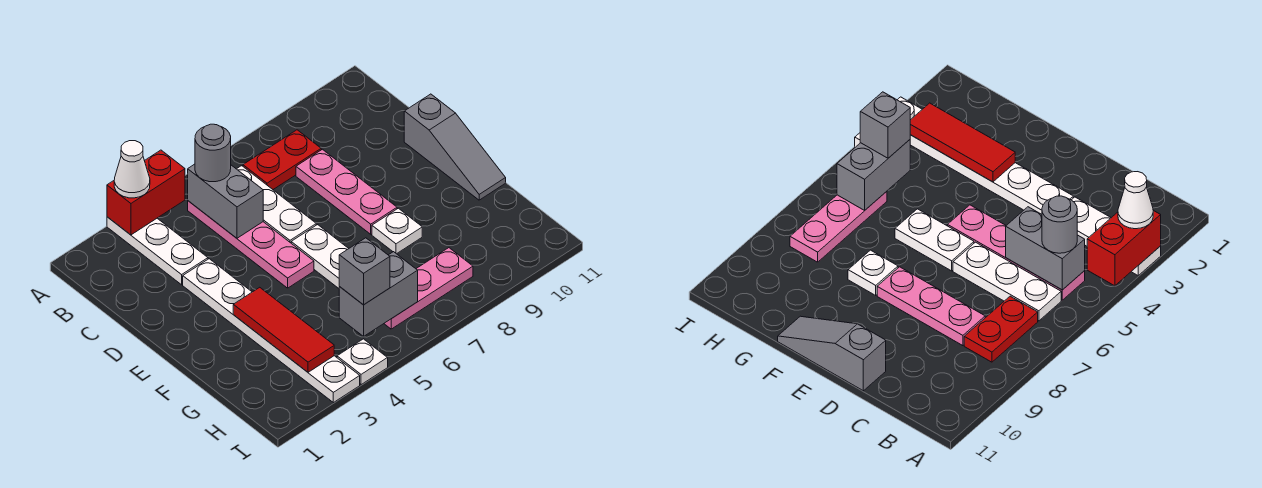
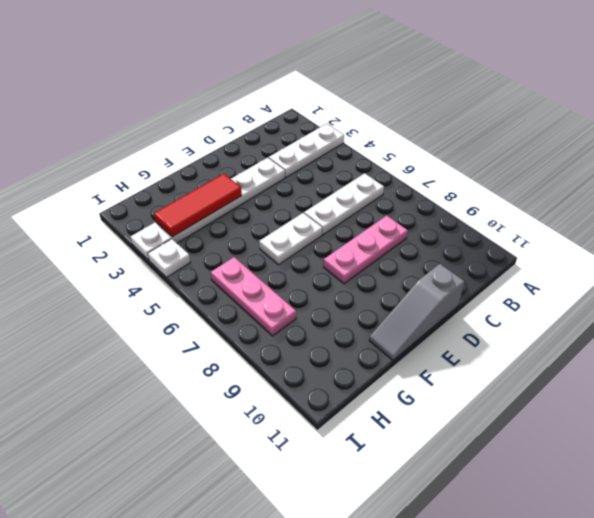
none -> pink 1x4 plate [188,201,314,288]
none -> red 1x2 plate [243,130,321,189]
none -> white 1x1 plate [372,208,422,254]

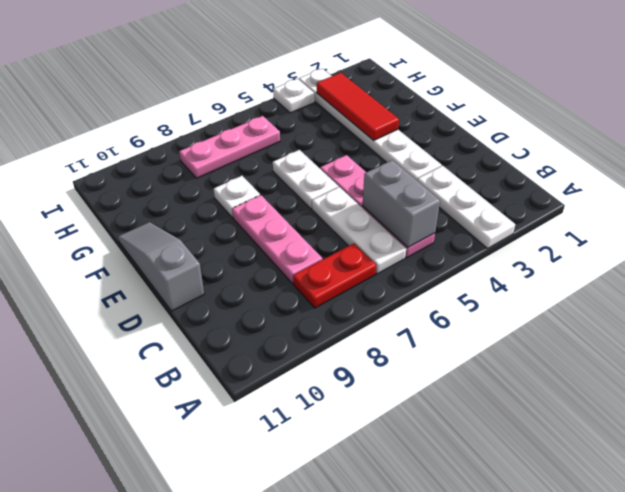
none -> red 1x2 brick [107,150,185,235]
none -> grey 1x2 brick [339,252,418,336]
none -> white 1x1 cone [114,141,150,198]

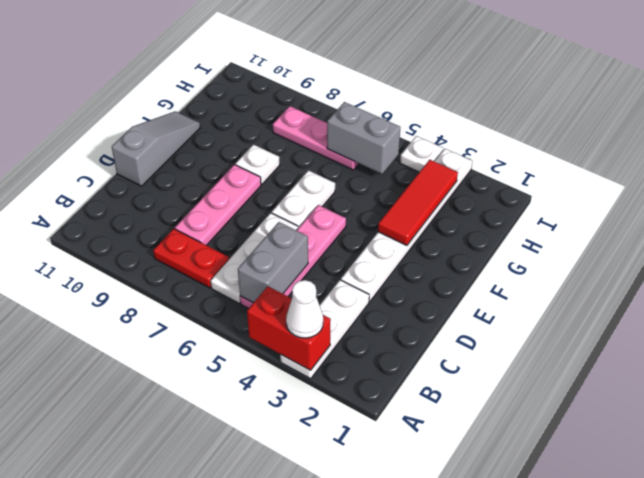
none -> grey 1x1 round brick [195,124,231,182]
none -> grey 1x1 brick [339,238,390,305]

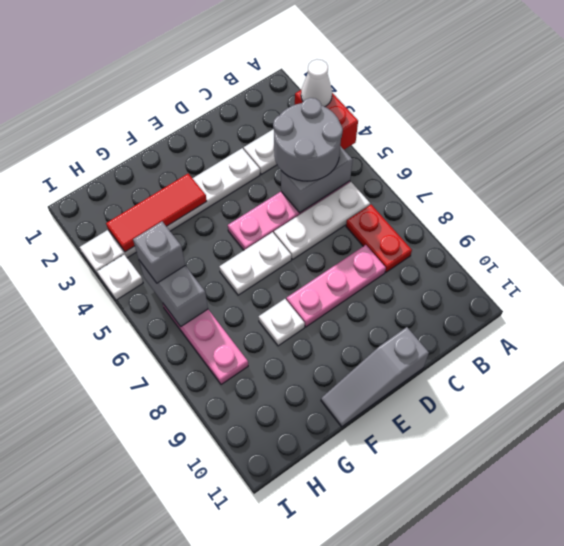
grey 2x2 round brick [273,98,343,181] -> grey 1x1 round brick [195,124,231,182]

